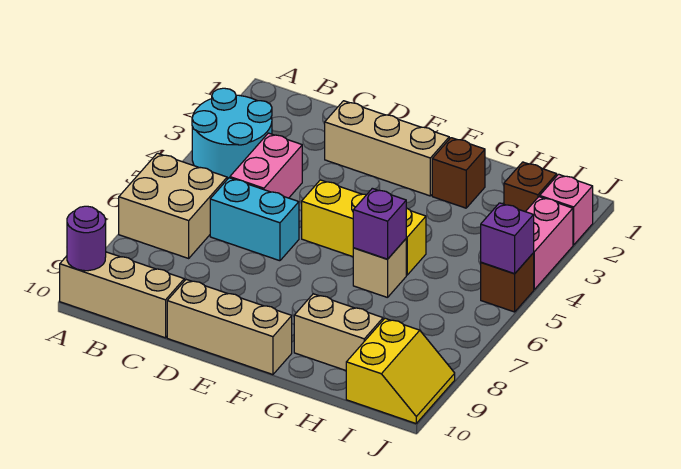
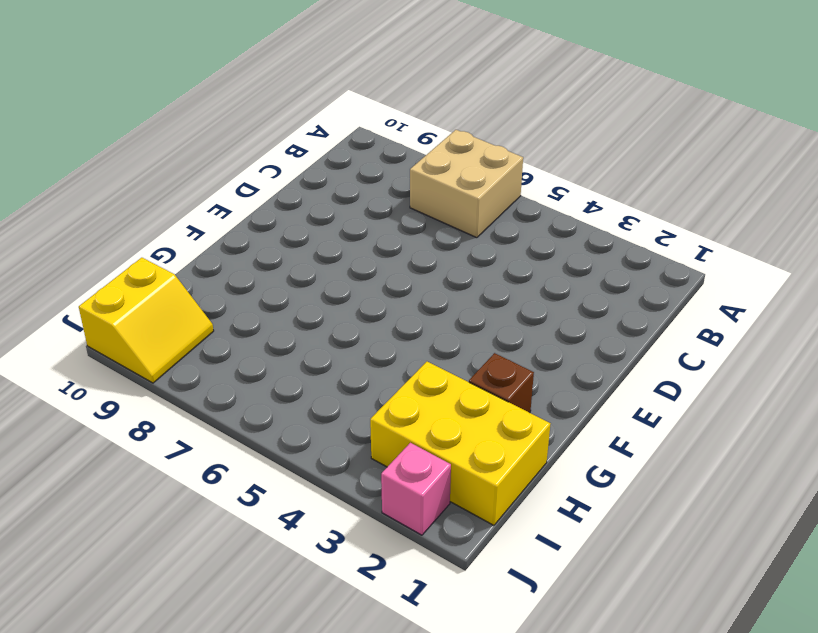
yellow 2x3 brick [370,362,551,525] -> brown 1x1 brick [504,162,557,212]
yellow 2x2 slope [79,258,214,383] -> yellow 2x2 slope turned to [346,318,455,423]
none -> cyan 2x2 round brick [192,88,272,179]
none -> tan 1x3 brick [60,252,184,338]
none -> pink 1x2 brick [230,133,302,198]

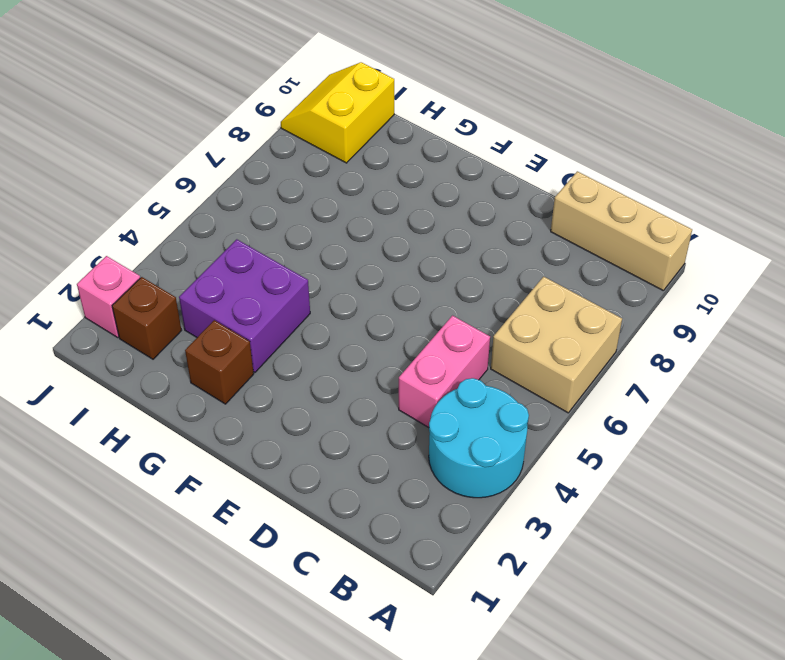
purple 2x2 brick [179,239,310,372] -> none
none -> cyan 1x2 brick [210,178,299,261]
none -> tan 1x3 brick [325,101,449,196]
none -> tan 1x3 brick [167,279,292,375]

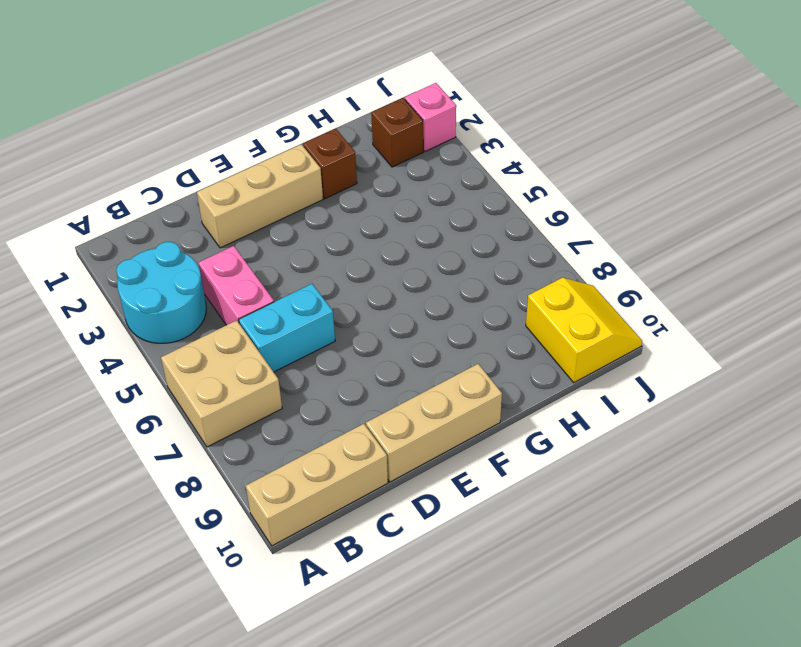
none -> yellow 1x3 brick [302,180,426,275]
none -> tan 1x1 brick [353,239,406,298]
none -> tan 1x2 brick [294,294,383,370]

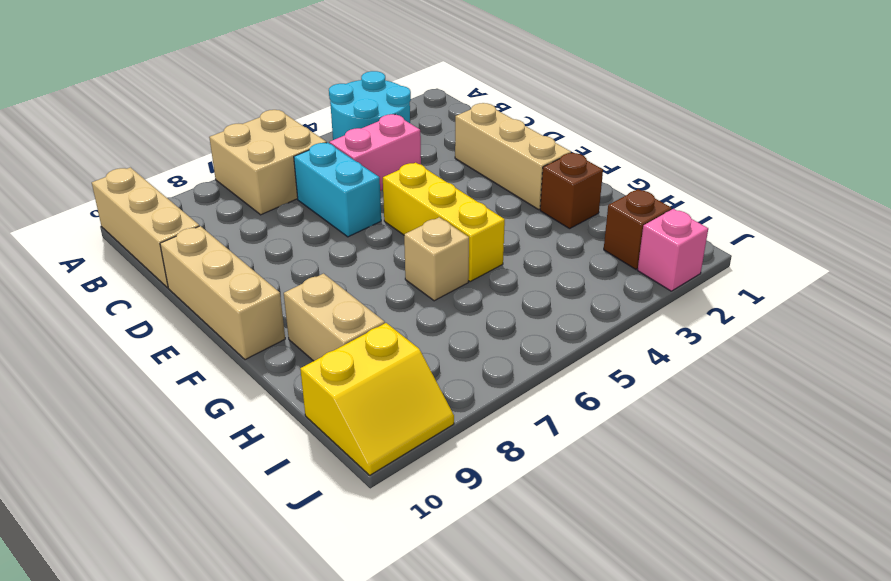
none -> pink 1x2 brick [526,197,573,289]
none -> brown 1x1 brick [481,253,534,312]
none -> purple 1x1 round brick [67,206,106,271]

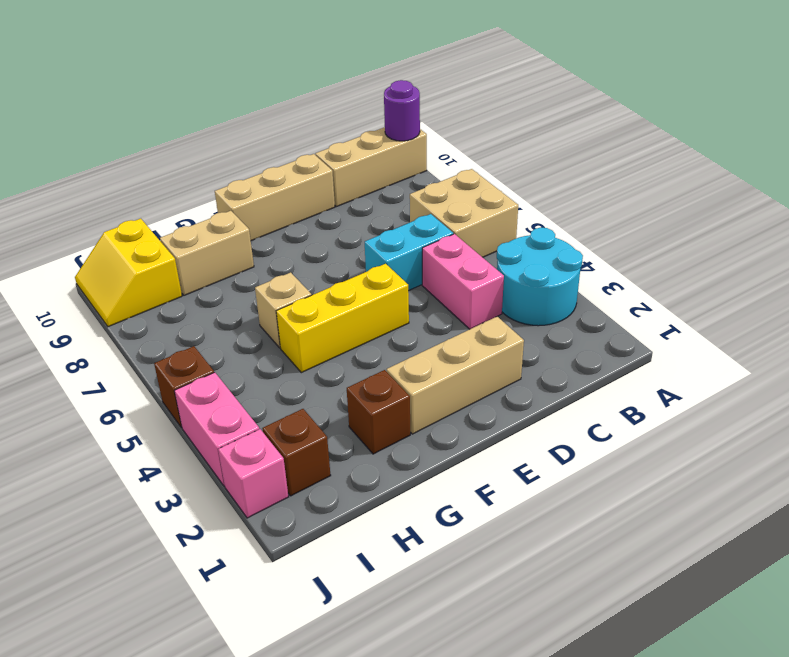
none -> purple 1x1 brick [353,188,406,259]
none -> purple 1x1 brick [481,203,534,274]

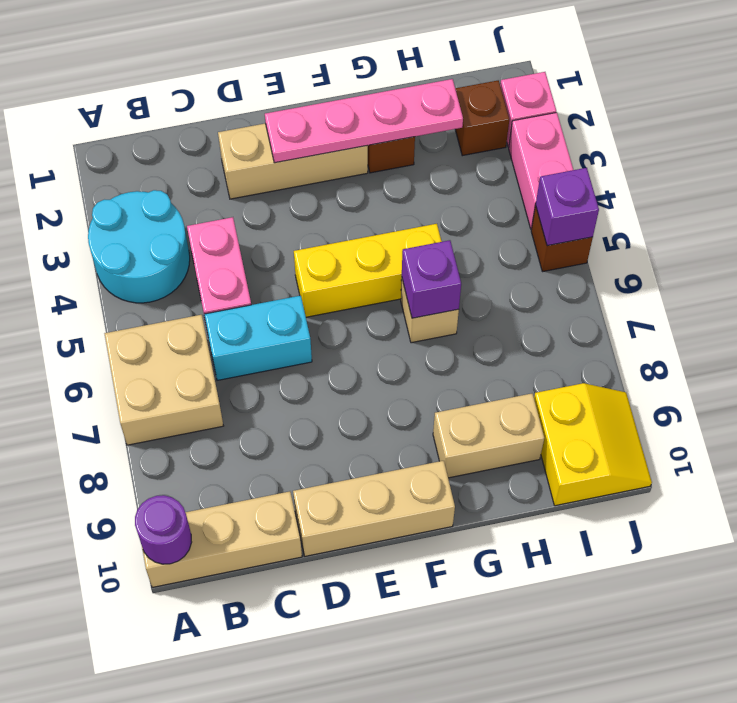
pink 1x4 plate [265,79,463,163] -> none

